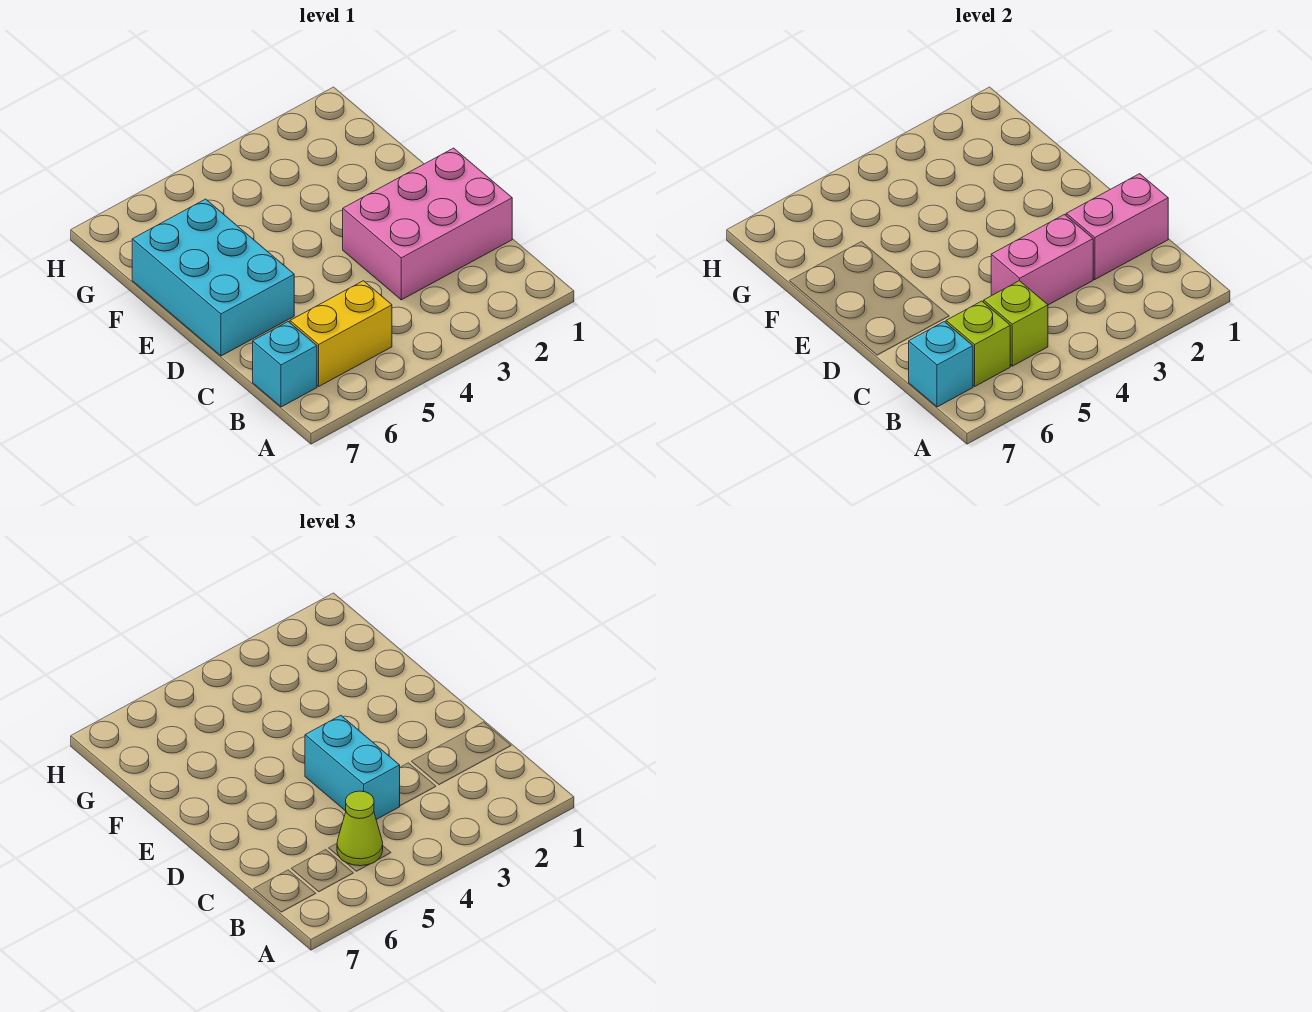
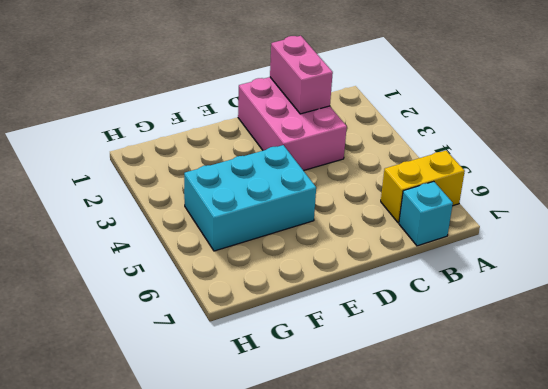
yellow 1x2 brick [381,151,465,223] -> yellow 1x2 brick turned to [290,281,392,386]
cyan 2x3 brick [184,145,316,251] -> cyan 2x3 brick moved to [132,199,294,356]
none -> lime 1x1 brick [984,281,1048,366]
none -> lime 1x1 brick [946,301,1010,386]

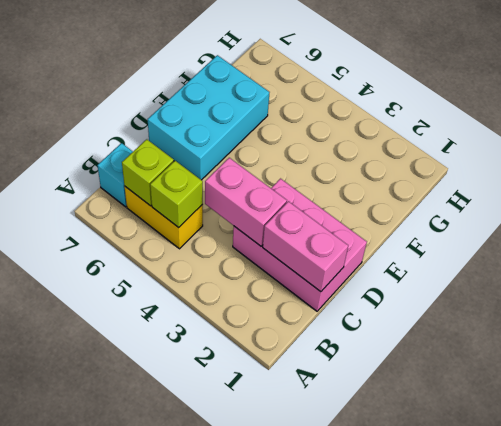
none -> cyan 1x1 brick [909,322,973,407]
none -> lime 1x1 cone [337,791,383,866]

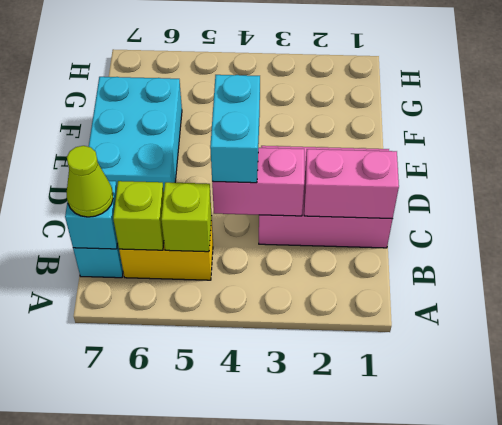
lime 1x1 cone [67,146,113,217] -> lime 1x1 cone moved to [337,791,383,866]

